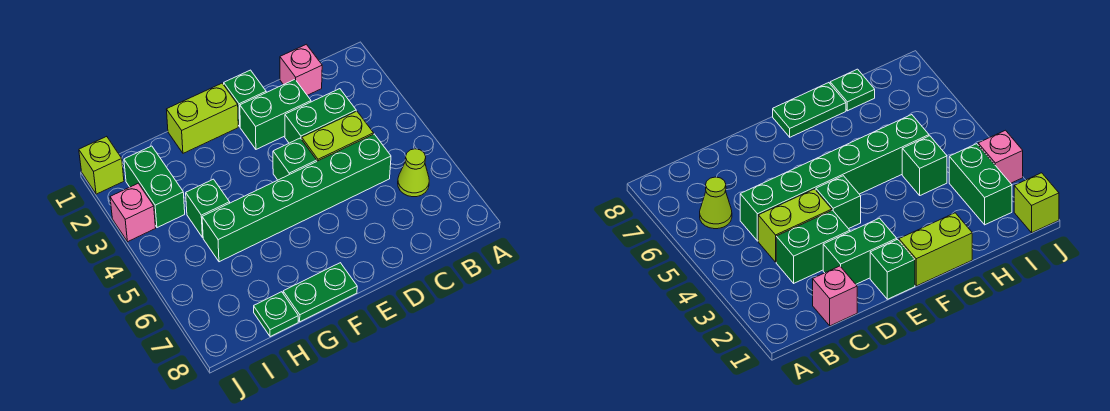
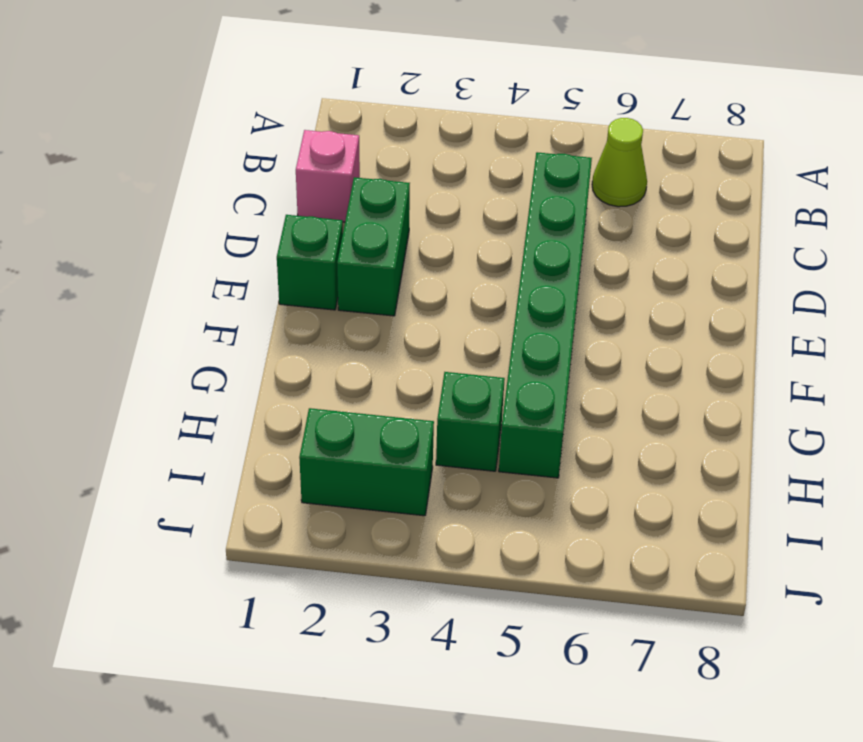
none -> green 1x2 brick [285,89,356,143]
none -> lime 1x2 brick [302,111,374,161]
none -> green 1x1 brick [273,138,317,180]

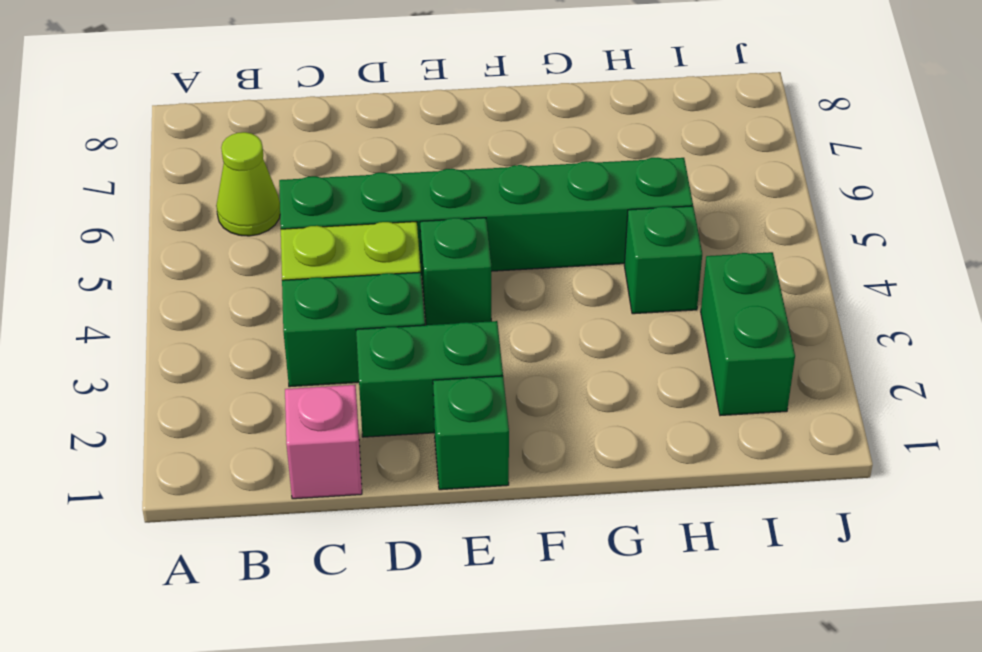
none -> lime 1x2 brick [166,83,238,153]
none -> green 1x2 plate [283,263,357,322]
none -> green 1x1 plate [254,292,298,337]

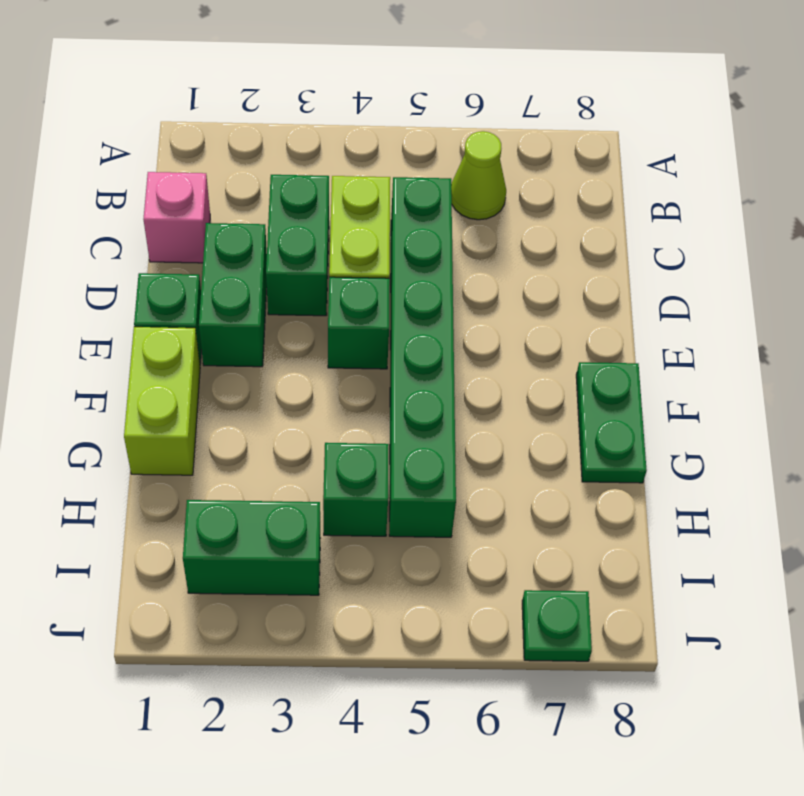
green 1x1 plate [522,590,592,661] -> green 1x1 plate moved to [254,292,298,337]
none -> lime 1x1 brick [79,136,124,194]
none -> pink 1x1 brick [110,183,155,242]

